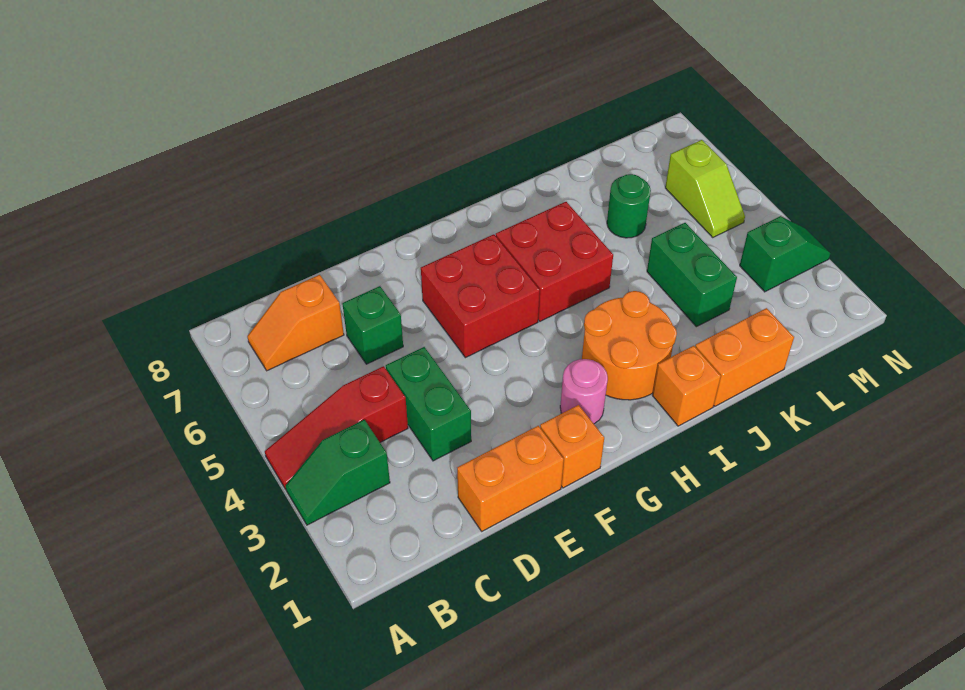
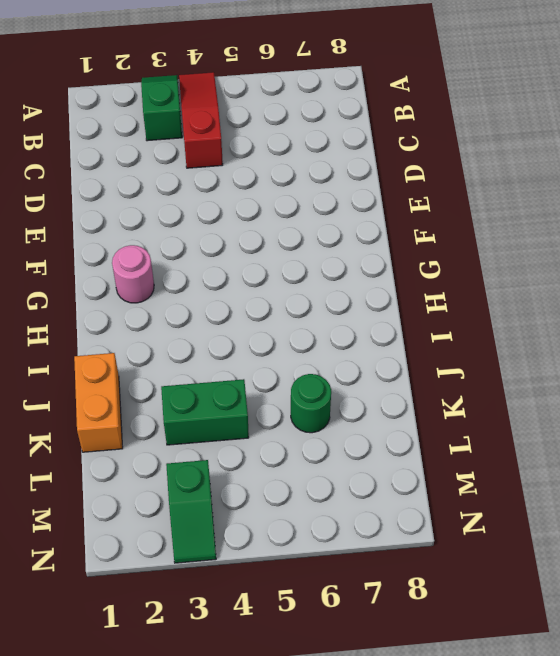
none -> orange 1x2 slope [247,275,344,371]
none -> orange 1x2 brick [457,426,564,531]
none -> green 1x2 brick [386,347,471,461]

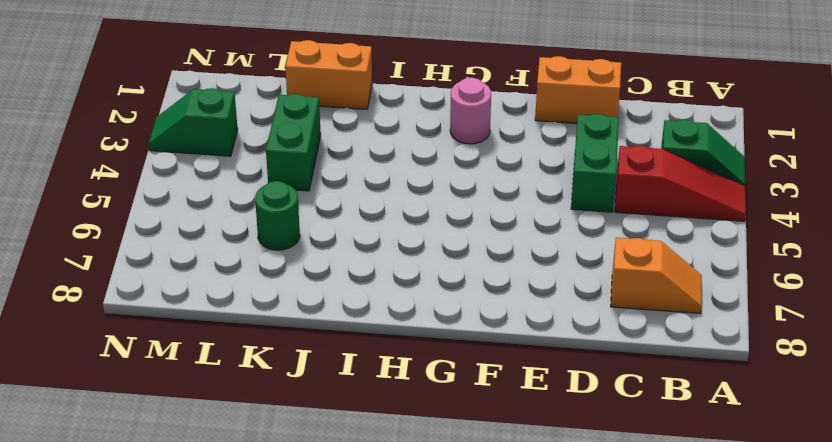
none -> green 1x1 brick [342,286,403,364]
none -> orange 1x1 brick [540,405,604,488]
none -> red 2x2 brick [421,234,540,358]

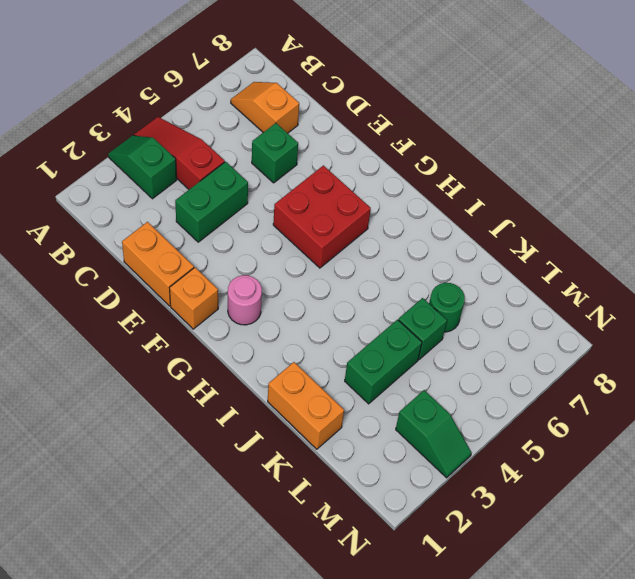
green 1x1 brick [398,298,447,360] -> none
none -> orange 2x2 round brick [582,291,677,400]
none -> red 2x2 brick [496,202,613,321]
none -> orange 1x1 brick [653,346,721,426]

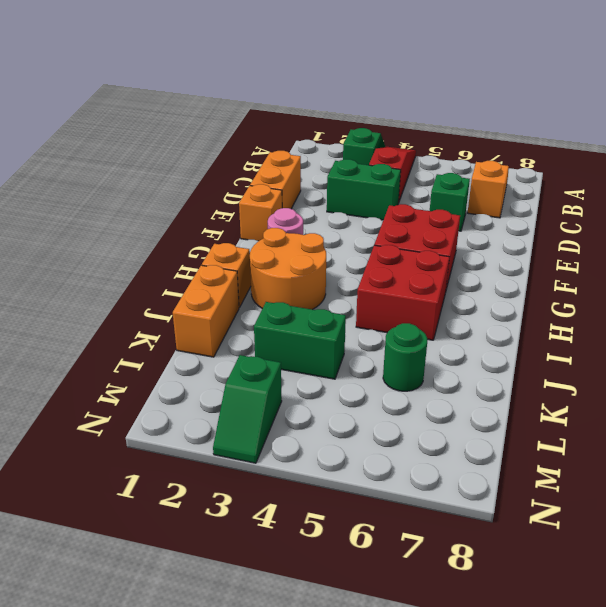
none -> lime 1x2 slope [665,140,745,238]

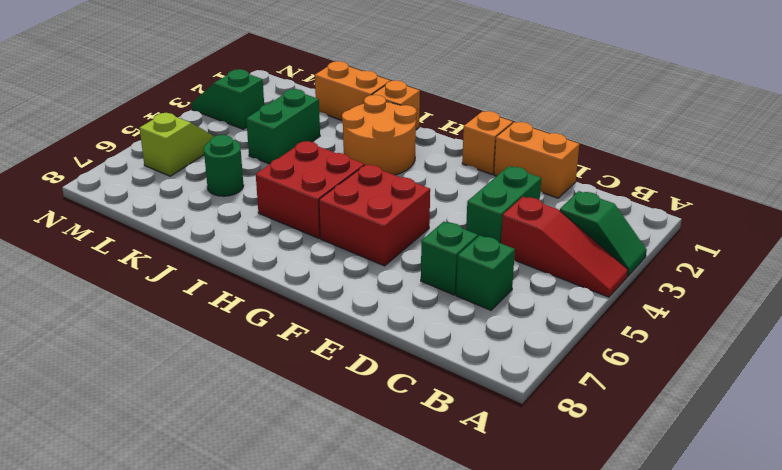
green 1x1 brick [456,235,515,310] -> none
none -> orange 1x2 slope [247,275,344,371]
none -> pink 1x1 round brick [560,359,608,424]

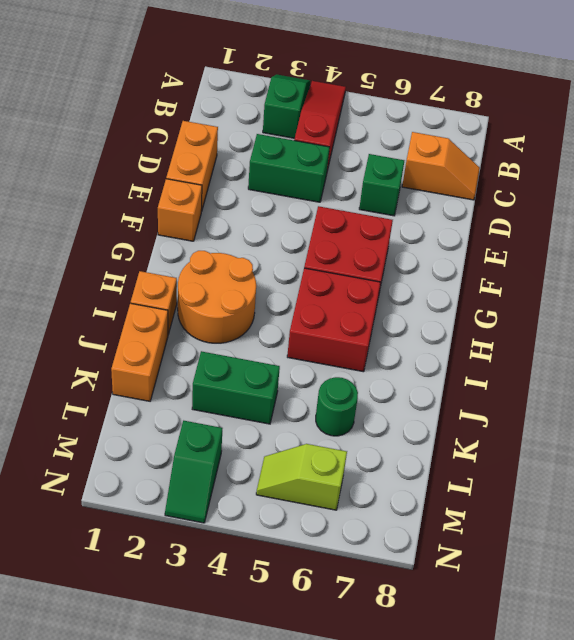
orange 1x2 slope [402,132,480,200] -> orange 1x2 slope turned to [247,275,344,371]
none -> pink 1x1 round brick [560,359,608,424]

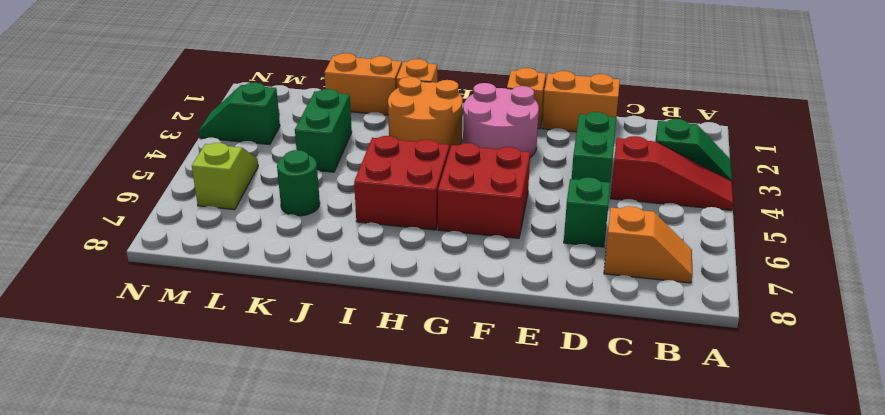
pink 2x2 round brick [463,83,539,158] -> pink 1x1 round brick [560,359,608,424]

